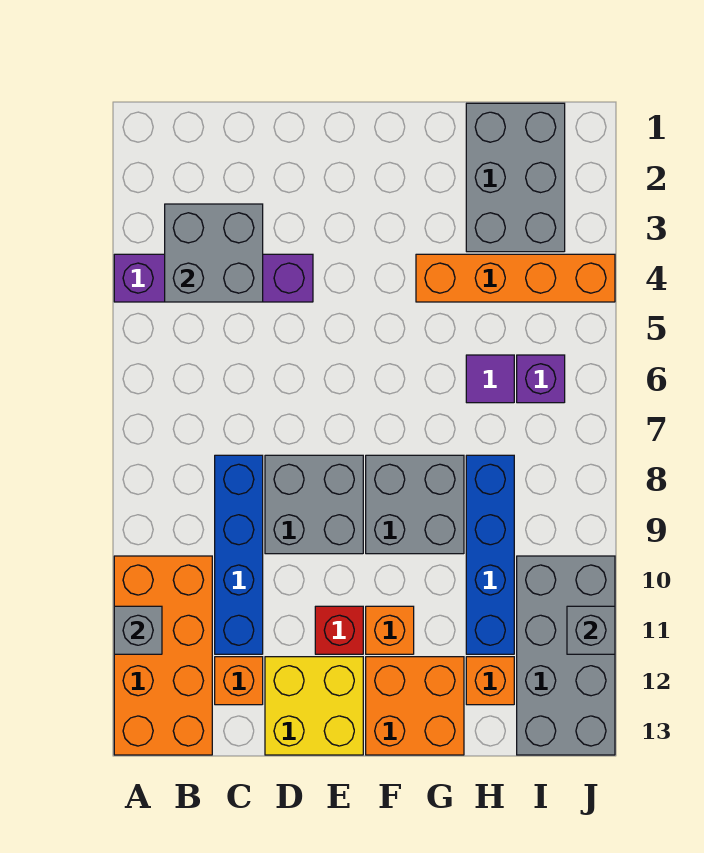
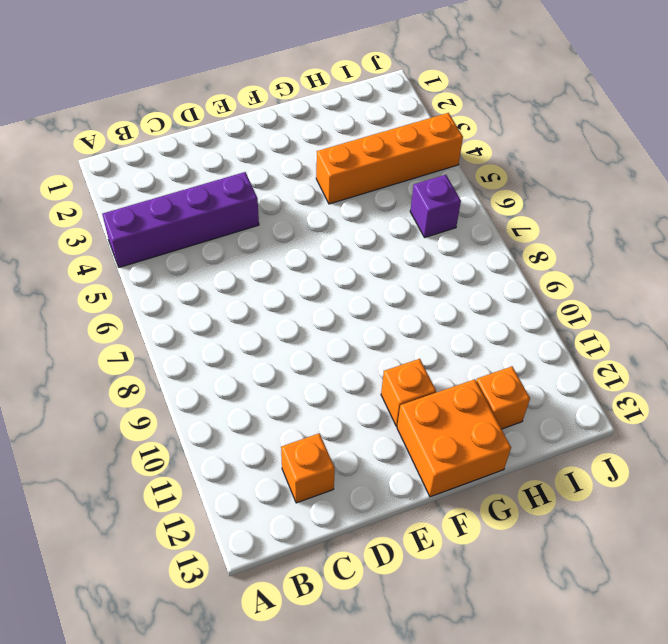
none -> orange 2x4 brick [114,556,212,755]
none -> blue 1x4 brick [215,455,263,654]
none -> grey 2x2 brick [265,455,363,554]

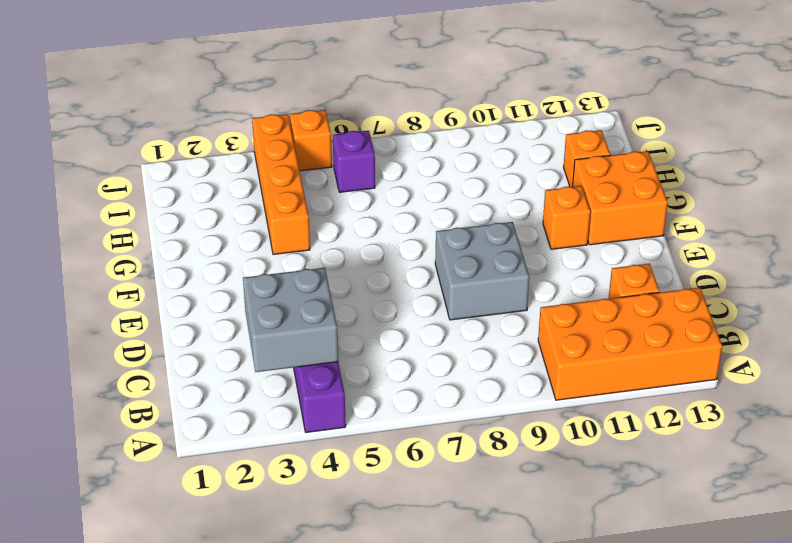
orange 1x1 brick [290,110,332,171] -> none
none -> blue 1x4 brick [215,455,263,654]
none -> yellow 2x2 brick [265,657,363,755]
none -> red 1x1 brick [315,606,363,654]

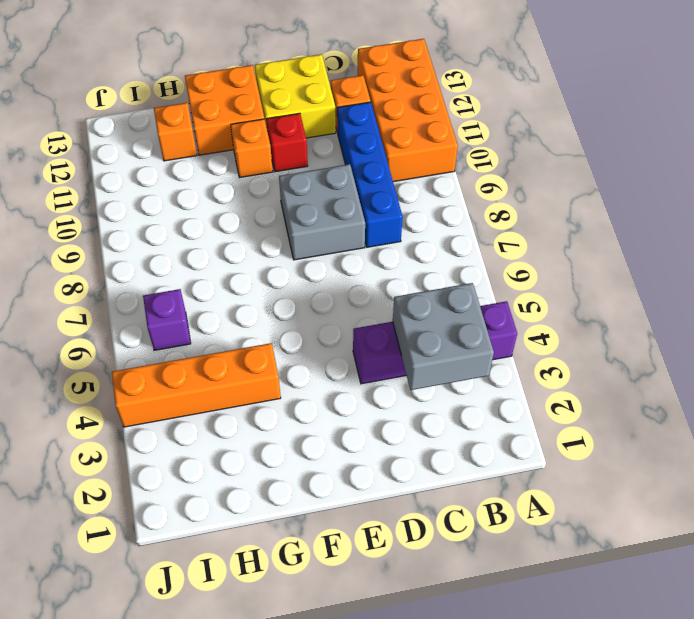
none -> grey 2x2 brick [366,455,464,554]
none -> grey 2x3 brick [466,103,565,252]
none -> purple 1x1 tile [466,355,514,403]

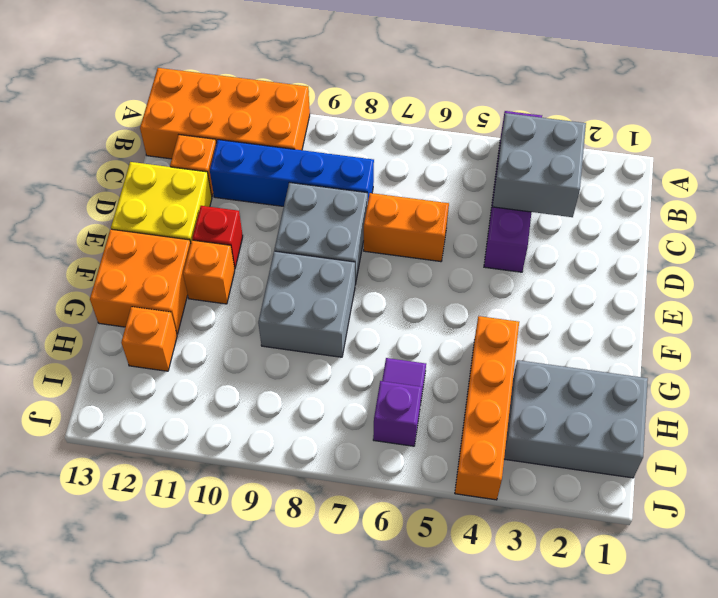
orange 1x2 brick [364,193,449,262] -> none
none -> blue 1x4 brick [466,455,514,654]
none -> grey 2x4 brick [517,556,615,755]
none -> grey 1x1 brick [114,606,162,654]

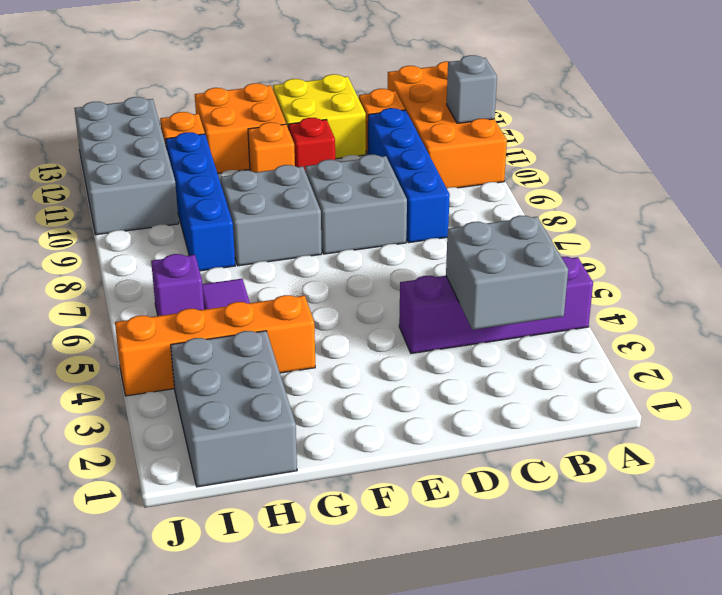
none -> grey 1x1 brick [567,606,615,654]

